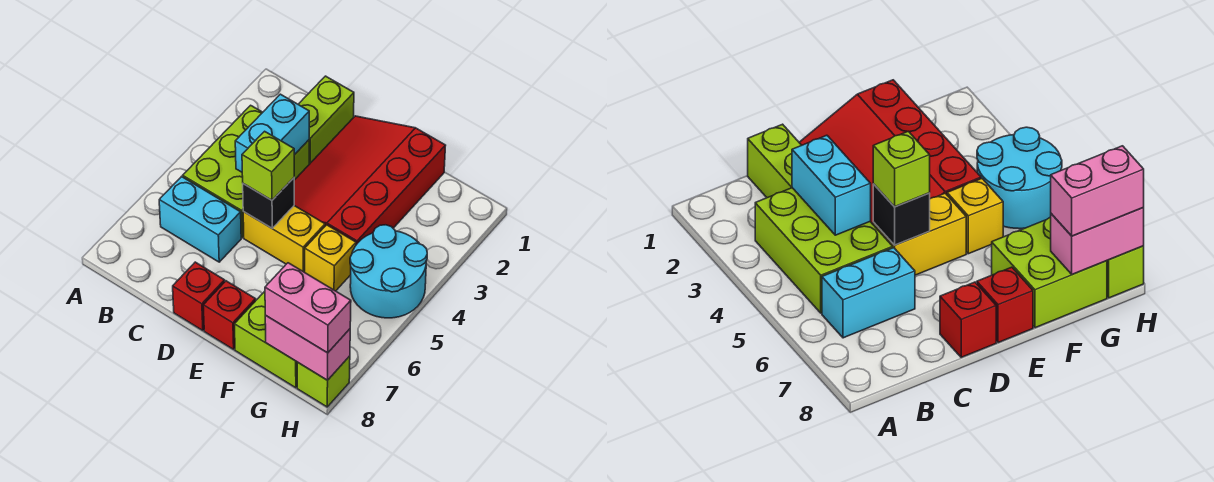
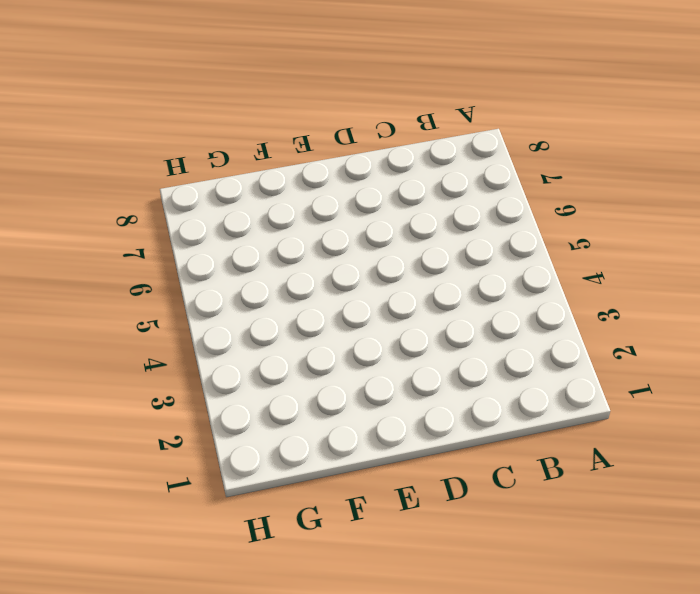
none -> lime 2x3 brick [183,105,309,238]
none -> cyan 1x2 brick [159,177,241,262]
none -> lime 1x2 brick [298,76,354,164]

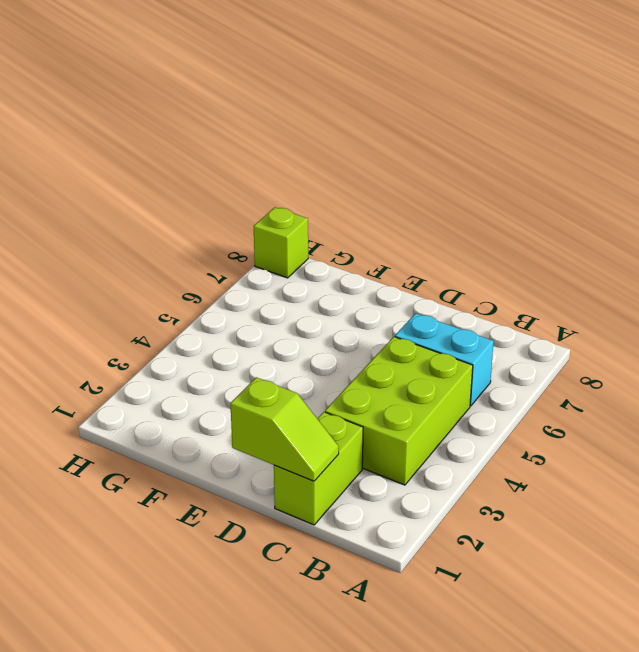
lime 1x2 slope [230,377,339,481] -> none
none -> red 3x4 slope [294,116,446,245]
none -> yellow 1x2 brick [243,206,325,272]
none -> red 1x1 brick [173,262,225,331]

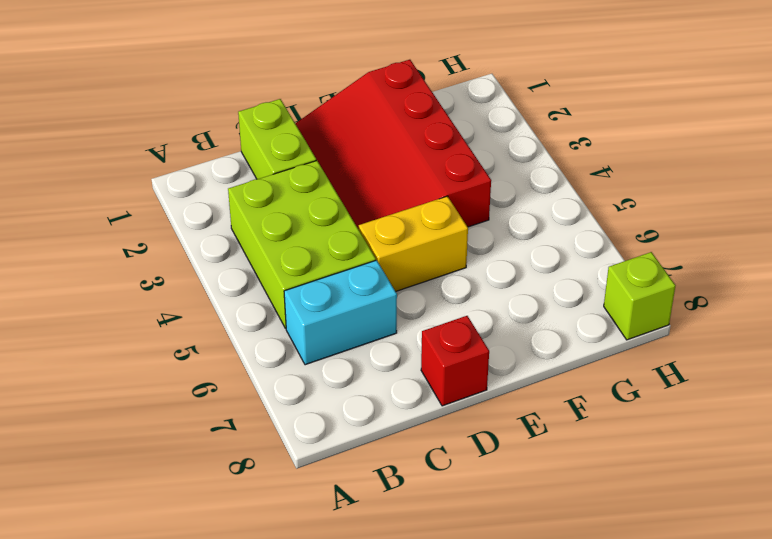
none -> red 1x1 brick [203,281,256,349]
none -> yellow 1x1 brick [305,225,356,291]
none -> lime 2x2 brick [234,291,297,388]

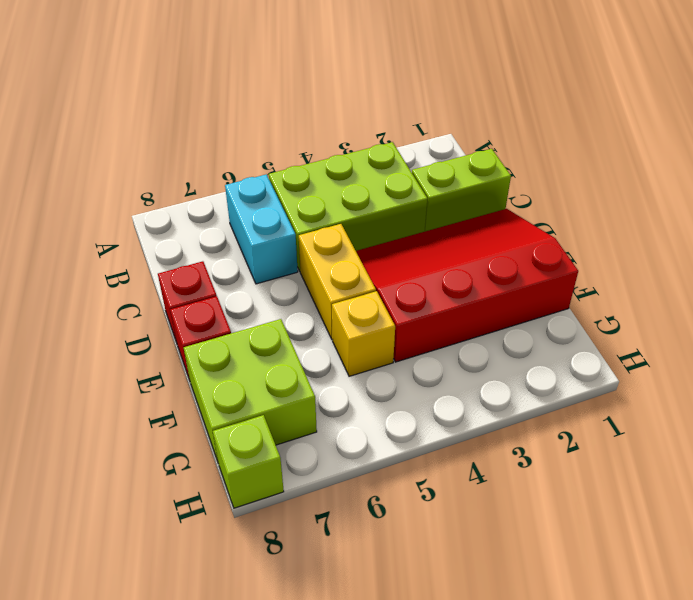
none -> cyan 2x2 round brick [350,225,427,318]
none -> cyan 1x2 brick [235,94,309,172]
none -> black 1x1 brick [243,178,294,228]

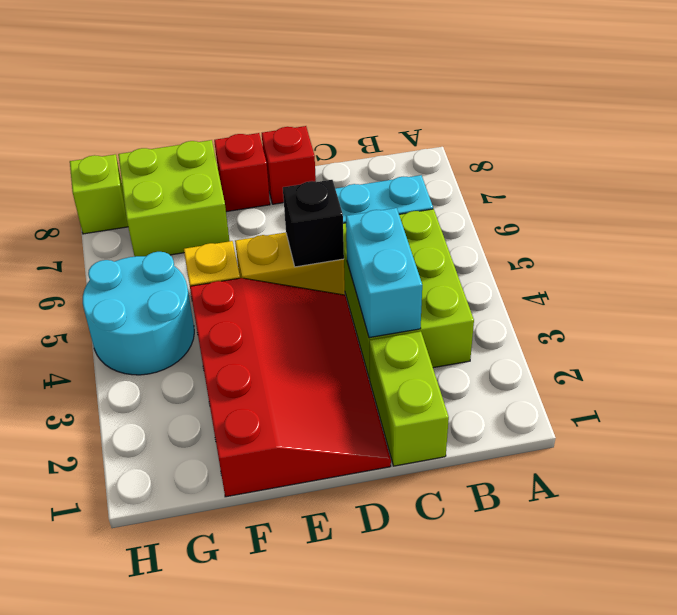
none -> pink 1x2 brick [265,316,350,380]
none -> lime 1x1 brick [242,131,294,200]
none -> pink 1x2 brick [265,263,351,353]

